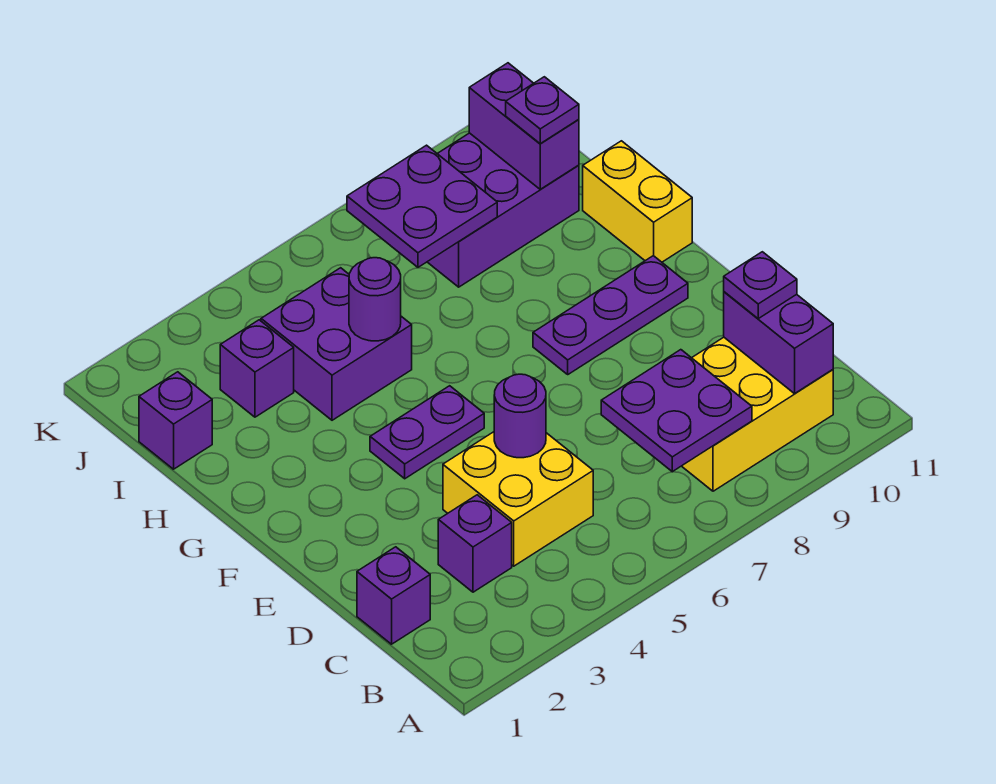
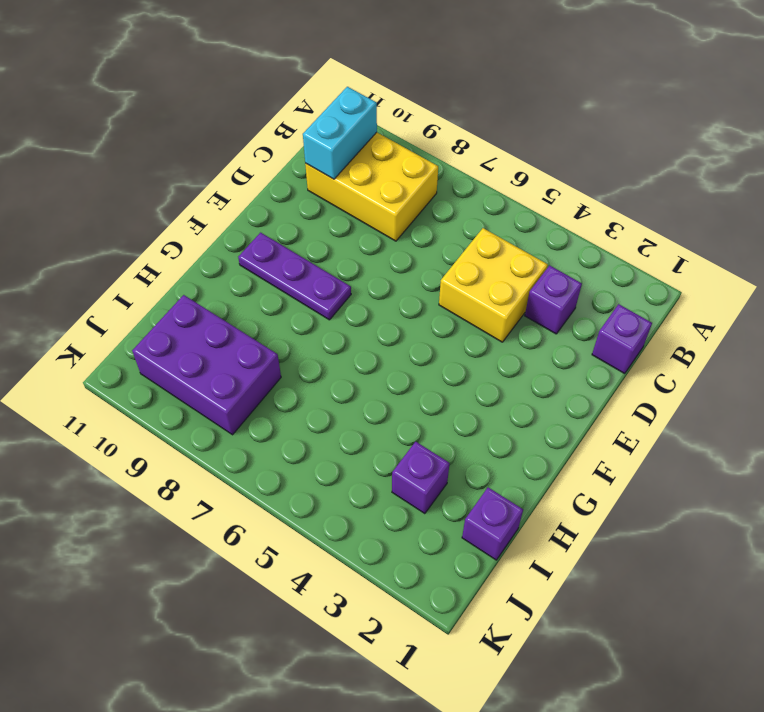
cyan 1x2 brick [303,87,377,179] -> purple 1x2 brick [724,292,833,394]
none -> purple 1x2 plate [370,386,484,479]
none -> yellow 1x2 brick [583,141,692,262]
none -> purple 2x2 brick [261,268,412,420]

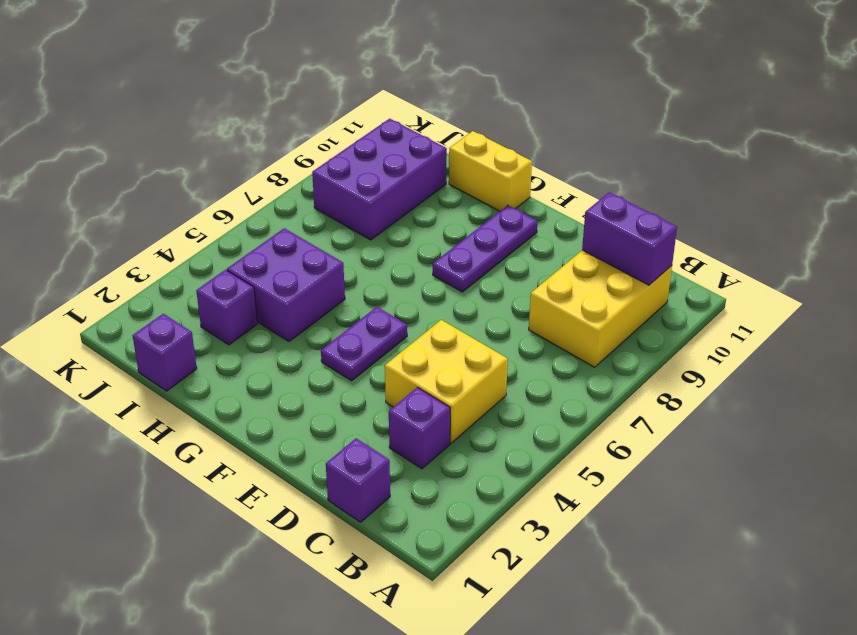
none -> purple 2x2 plate [601,350,752,472]
none -> purple 1x1 round brick [494,374,546,458]
none -> purple 1x1 round brick [349,258,401,341]

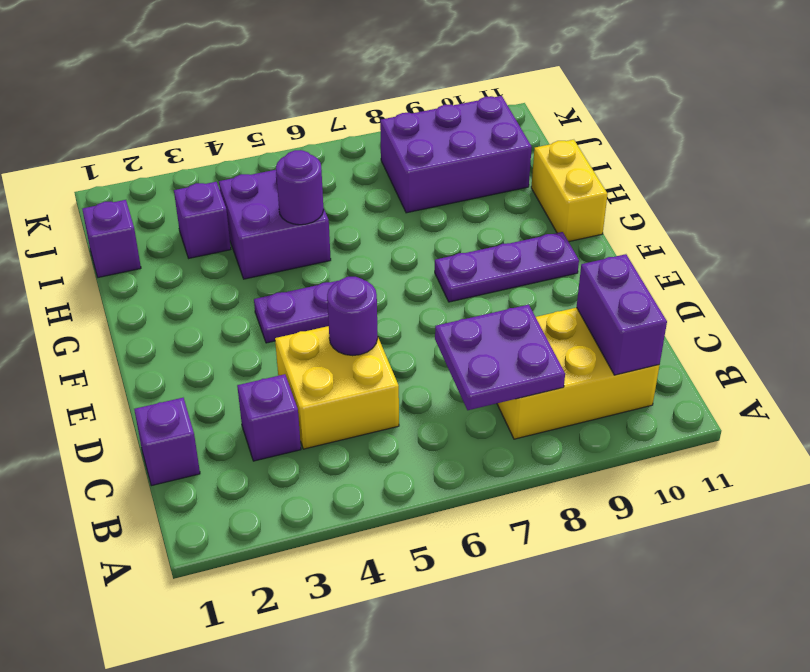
none -> purple 2x2 plate [347,145,497,267]
none -> purple 1x2 brick [469,63,579,189]
none -> purple 1x1 plate [724,252,797,319]

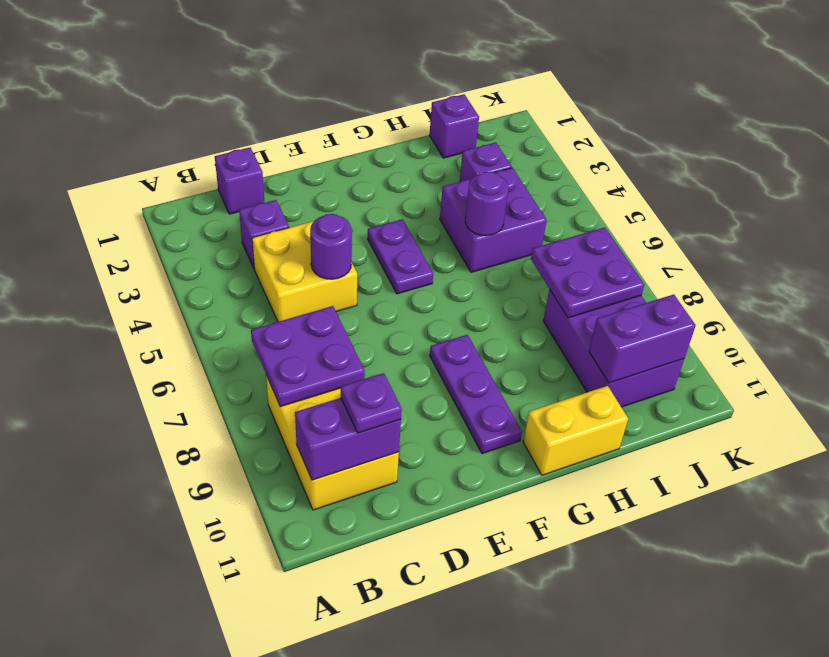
none -> purple 1x1 plate [506,77,579,144]

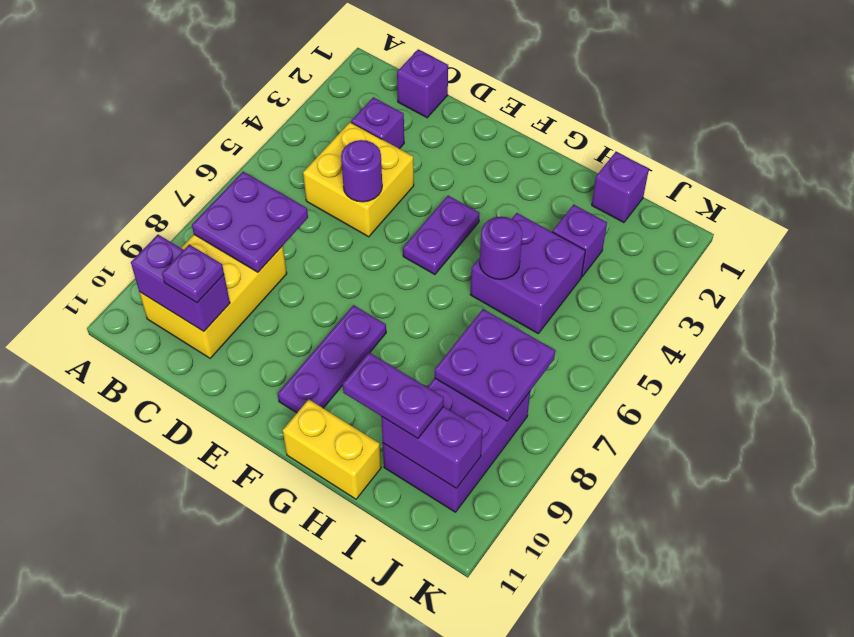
purple 1x2 plate [343,353,444,438] -> purple 1x1 plate [506,77,579,144]

